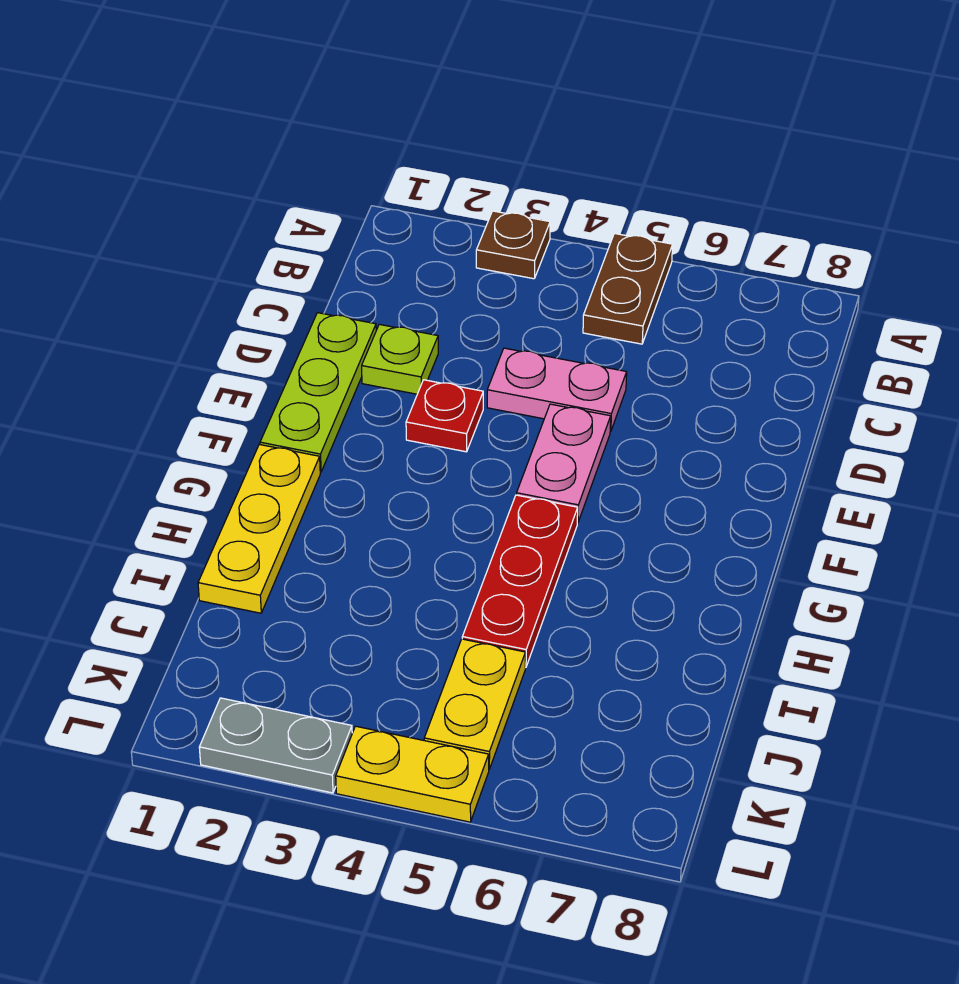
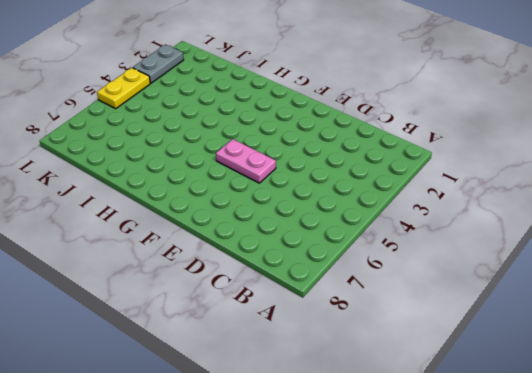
none -> brown 1x1 plate [476,211,550,279]
none -> brown 1x2 plate [583,233,673,344]
none -> lime 1x3 plate [260,313,376,472]

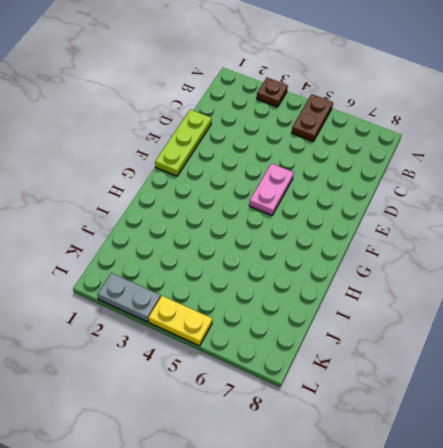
none -> lime 1x1 plate [362,324,438,394]
none -> pink 1x2 plate [487,348,627,432]
none -> red 1x1 plate [406,380,483,452]

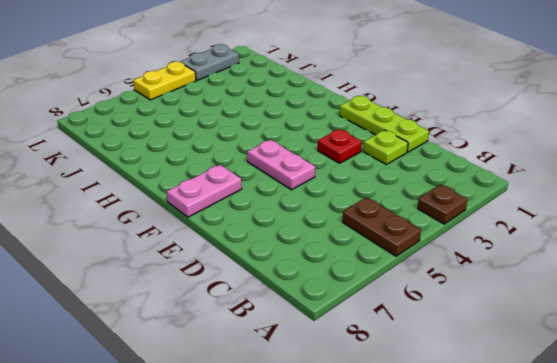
pink 1x2 plate [167,165,242,217] -> pink 1x2 plate moved to [487,348,627,432]
none -> yellow 1x3 plate [198,444,320,613]
none -> red 1x3 plate [462,495,578,668]
none -> yellow 1x2 plate [424,639,525,769]

